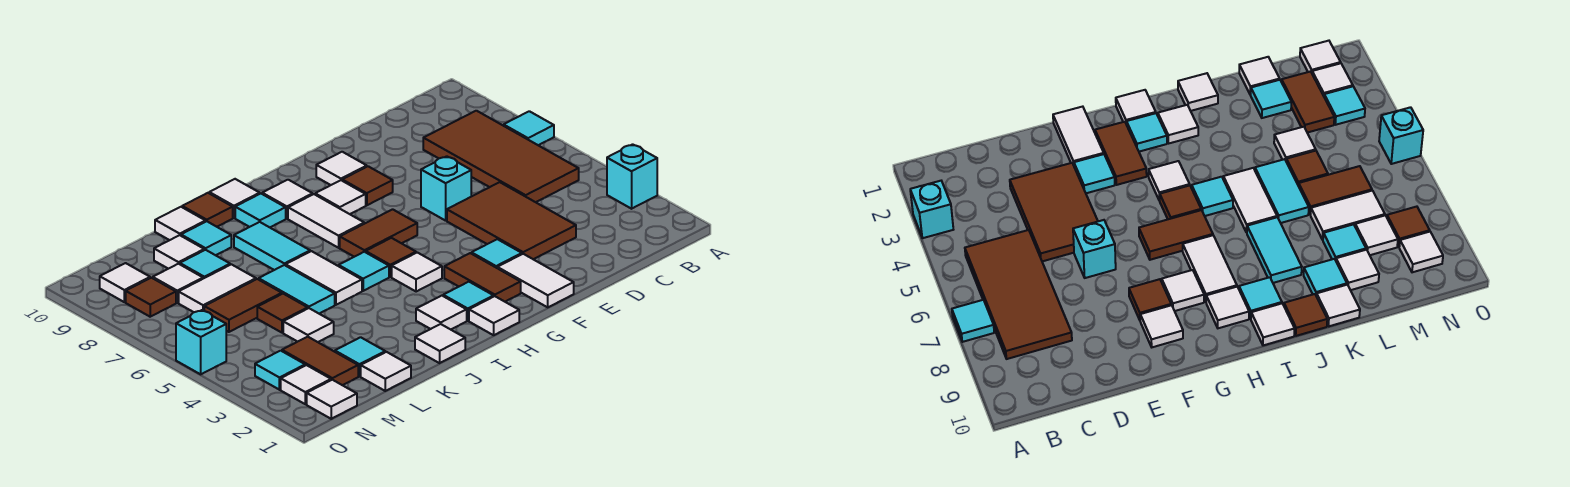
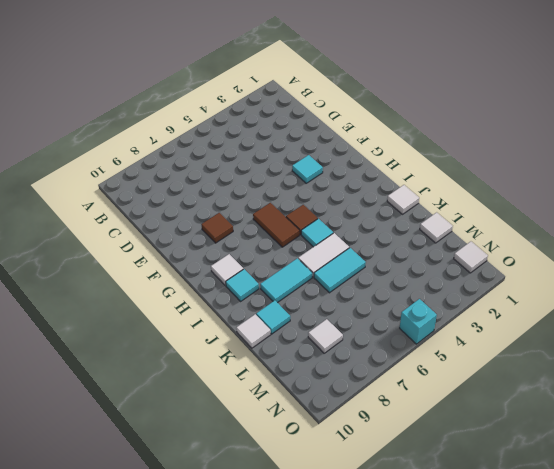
none -> cyan 1x1 brick [607,144,657,209]
none -> cyan 1x1 tile [504,111,554,145]
none -> brown 2x4 tile [423,111,579,202]
none -> brown 2x3 tile [447,182,576,259]

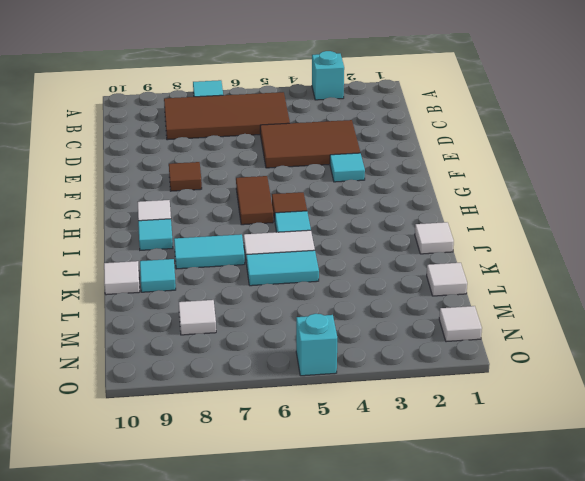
none -> cyan 1x1 brick [421,156,471,221]
none -> white 1x2 tile [497,254,574,307]
none -> white 1x1 tile [316,152,367,185]
none -> brown 1x2 tile [444,253,521,302]

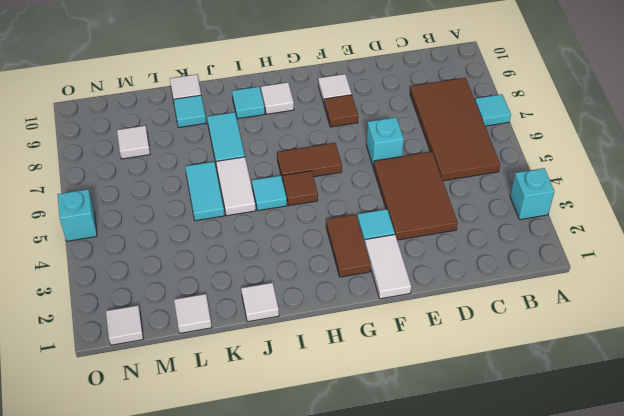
none -> white 1x1 tile [315,180,366,214]
none -> white 1x1 tile [469,296,519,335]
none -> cyan 1x1 tile [443,282,494,321]
none -> white 1x1 tile [392,252,442,292]

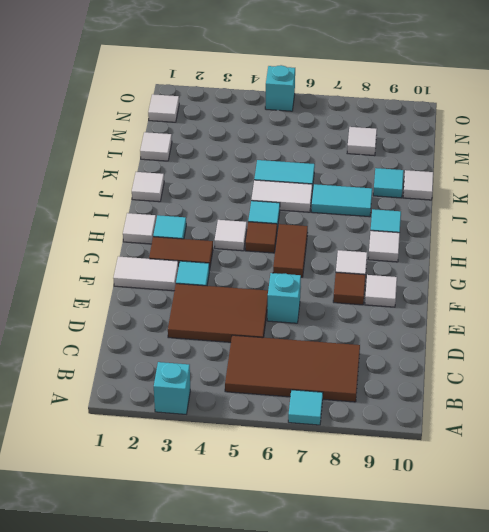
none -> white 1x2 tile [288,194,364,248]
none -> white 1x1 tile [416,296,467,329]
none -> white 1x1 tile [209,179,260,218]
none -> brown 1x1 tile [182,193,233,227]

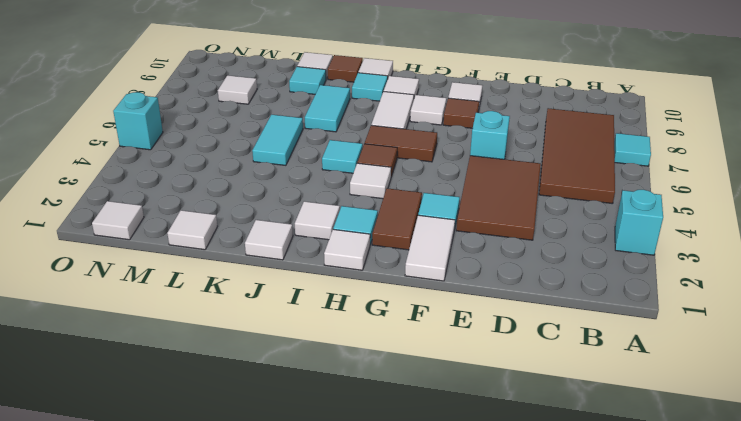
none -> white 1x2 tile [286,251,362,305]
none -> cyan 1x1 tile [335,337,385,376]
none -> white 1x1 tile [283,308,334,342]
none -> brown 1x1 tile [257,294,308,333]

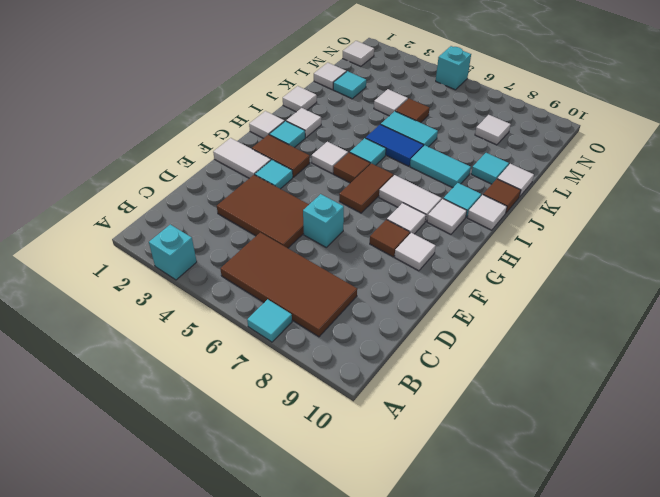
blue 1x2 tile [366,124,424,166] -> white 1x2 tile [286,251,362,305]
none -> brown 1x2 tile [204,279,282,332]
none -> white 1x2 tile [179,264,256,312]
none -> cyan 1x1 tile [180,250,230,279]
none -> white 1x1 tile [154,235,204,269]

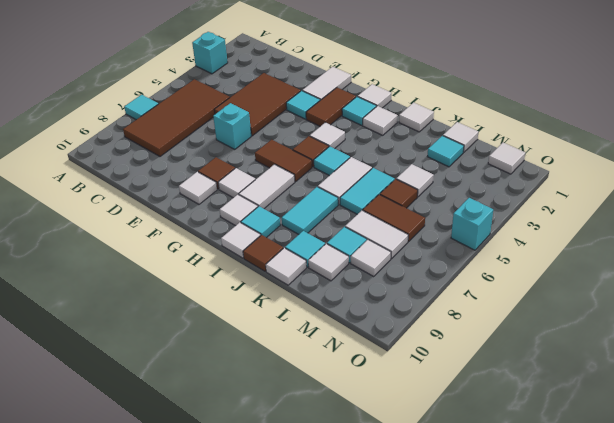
none -> brown 1x2 tile [282,337,358,385]
none -> white 1x1 tile [281,365,331,404]
none -> cyan 1x1 tile [255,351,305,390]
none -> brown 1x1 tile [126,278,176,317]

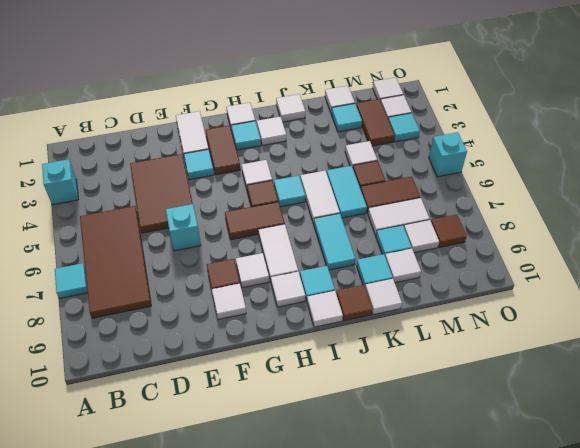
none -> white 1x1 tile [100,263,150,302]

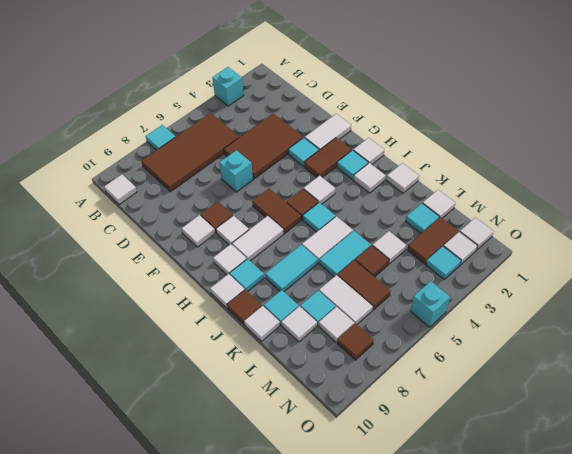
white 1x1 tile [104,174,137,205] -> white 1x1 tile moved to [100,263,150,302]

